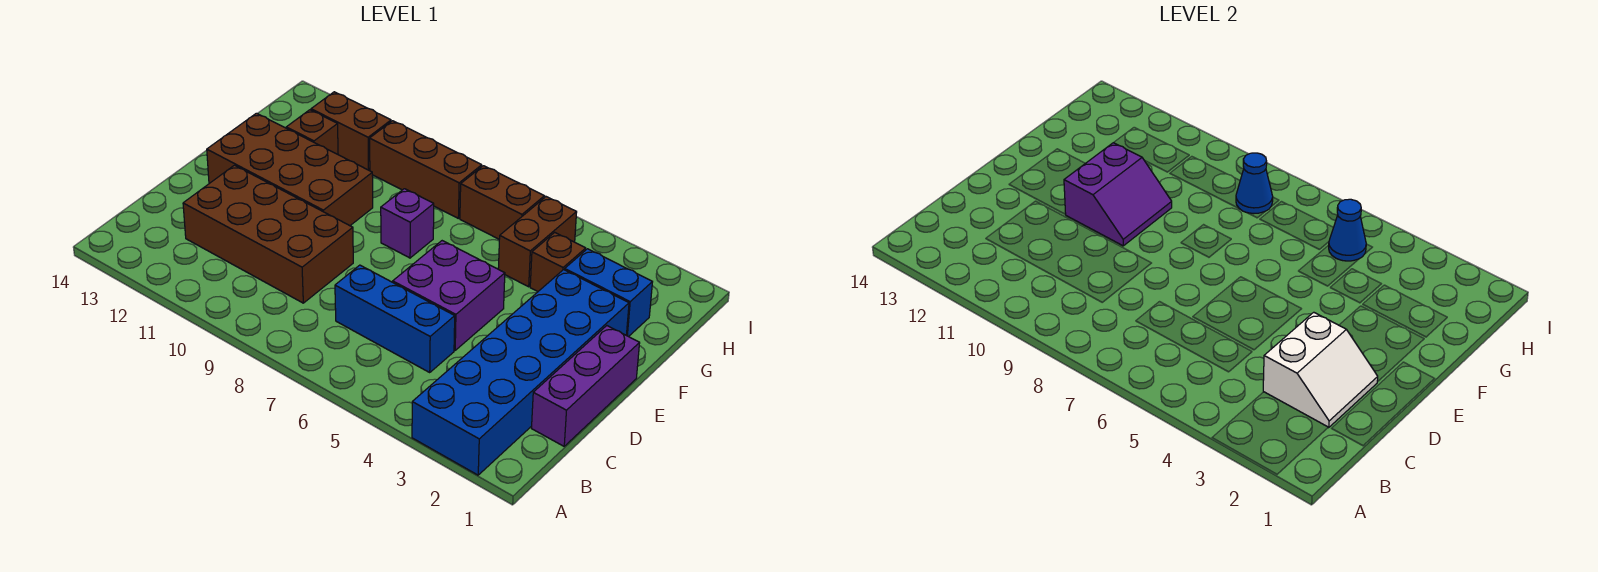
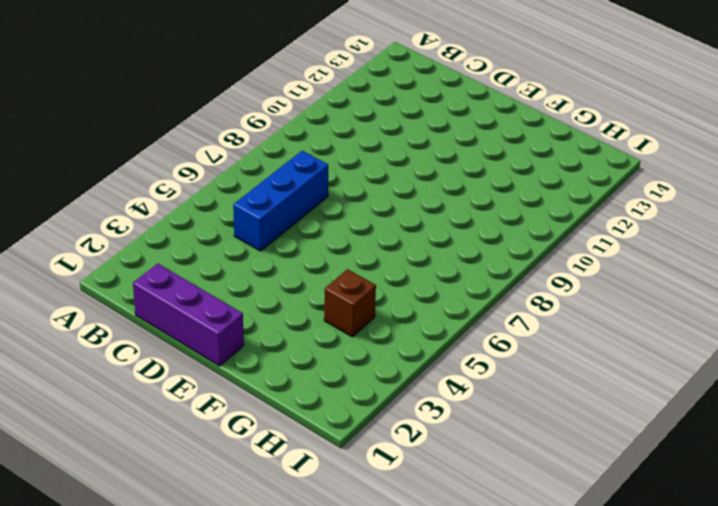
none -> blue 2x6 brick [412,270,629,475]
none -> brown 2x4 brick [183,165,353,303]
none -> purple 2x2 brick [393,241,505,350]

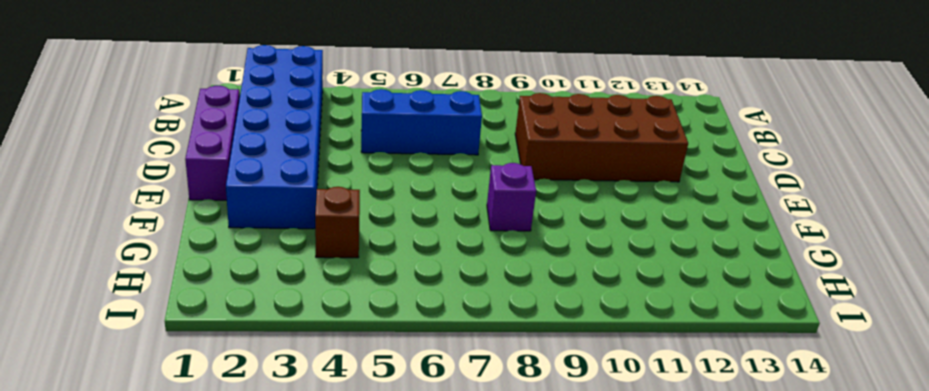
none -> purple 2x2 brick [393,241,505,350]
none -> brown 2x4 brick [207,113,373,226]
none -> blue 1x2 brick [565,249,652,337]

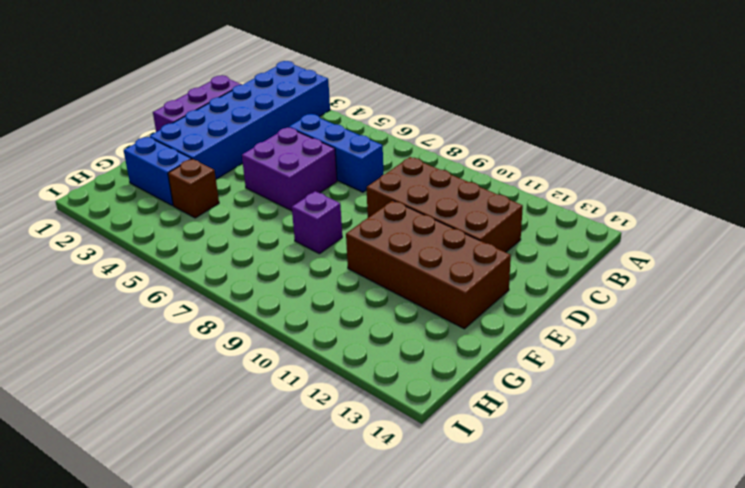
none -> brown 1x2 brick [498,197,577,287]
none -> brown 1x1 brick [286,110,338,154]
none -> brown 1x2 brick [460,166,544,239]

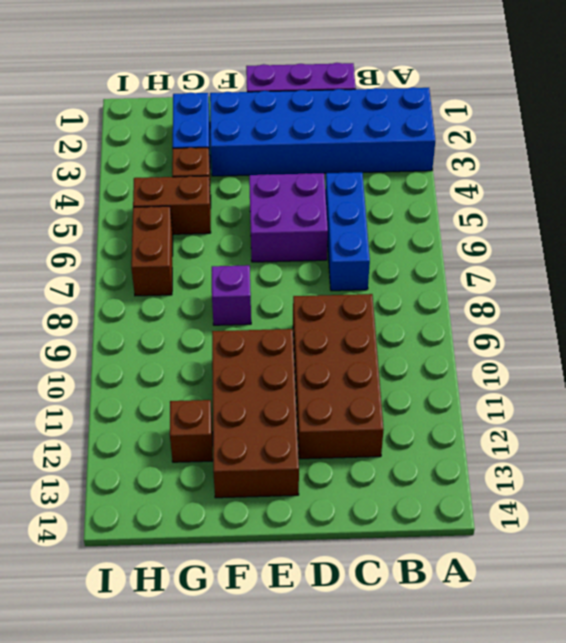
none -> brown 1x3 brick [370,121,482,218]
none -> brown 1x2 brick [311,92,391,171]
none -> white 2x2 slope [1263,312,1378,428]

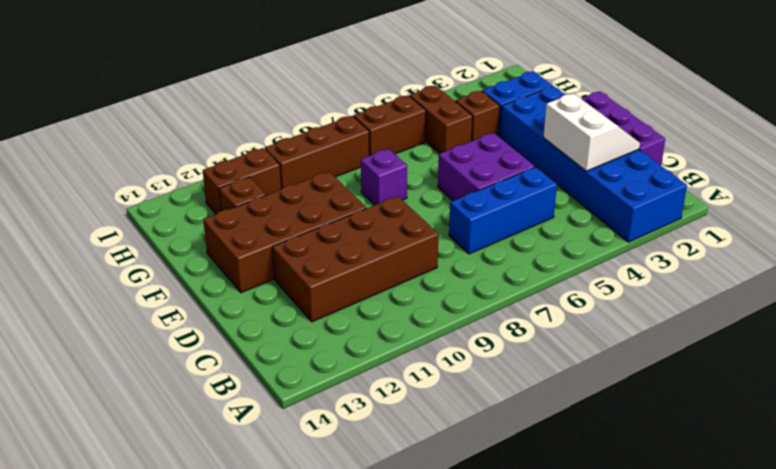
none -> purple 2x2 slope [1064,143,1172,246]
none -> blue 1x1 cone [1329,199,1366,261]
none -> blue 1x1 cone [1236,153,1273,214]

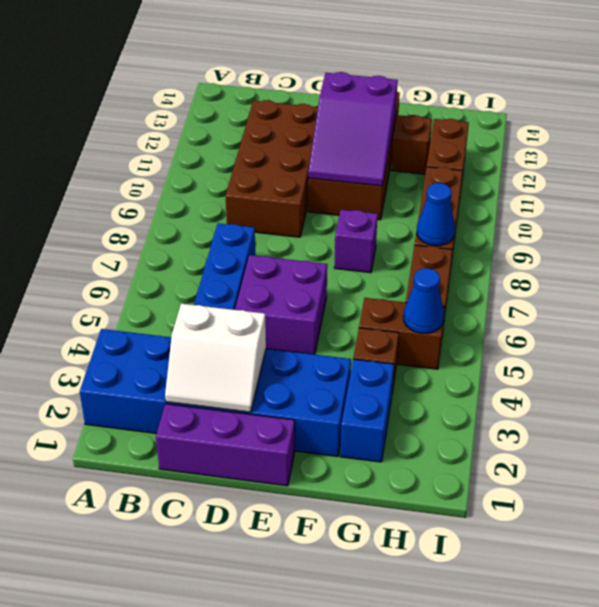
purple 2x3 slope [308,72,398,186] -> purple 2x2 slope [1064,143,1172,246]

